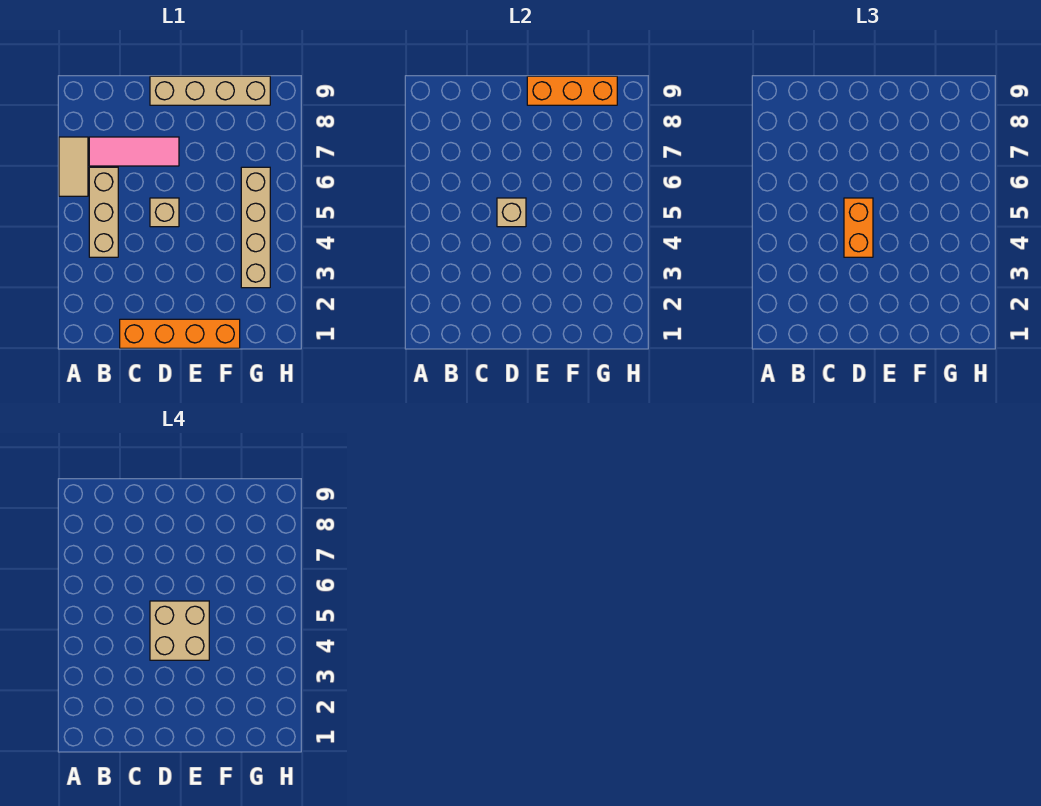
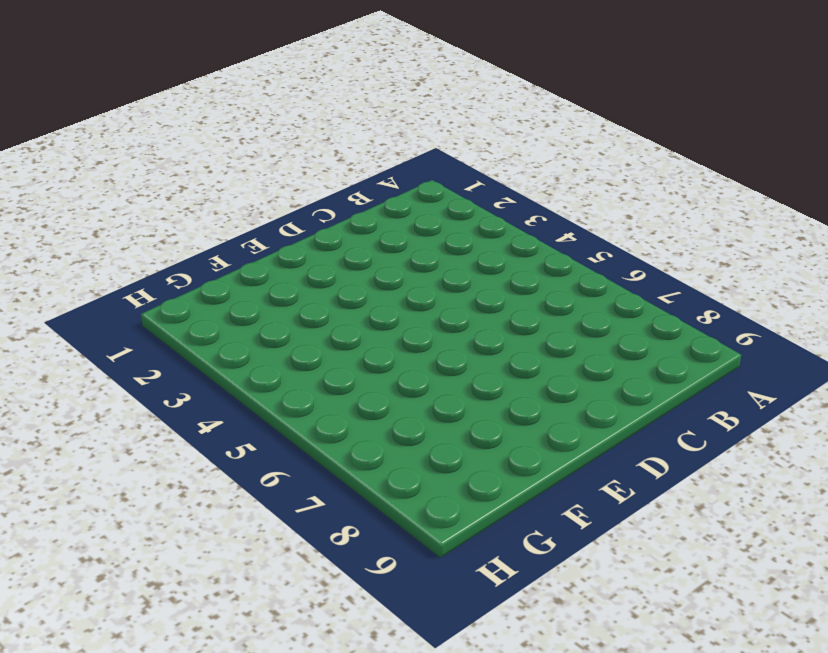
none -> tan 1x2 tile [59,137,88,196]
none -> tan 1x3 brick [89,167,118,257]

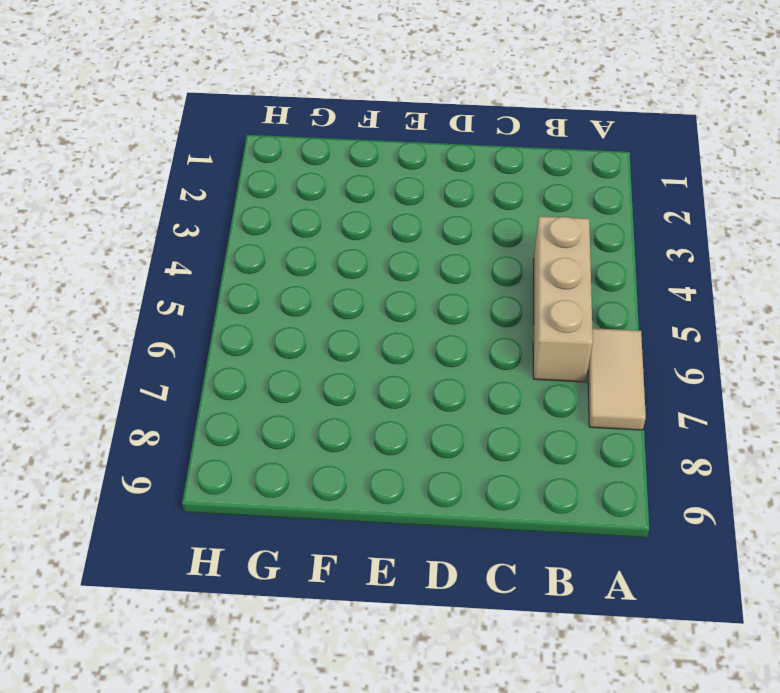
none -> pink 1x3 tile [89,137,179,166]
none -> orange 1x4 brick [120,319,240,348]

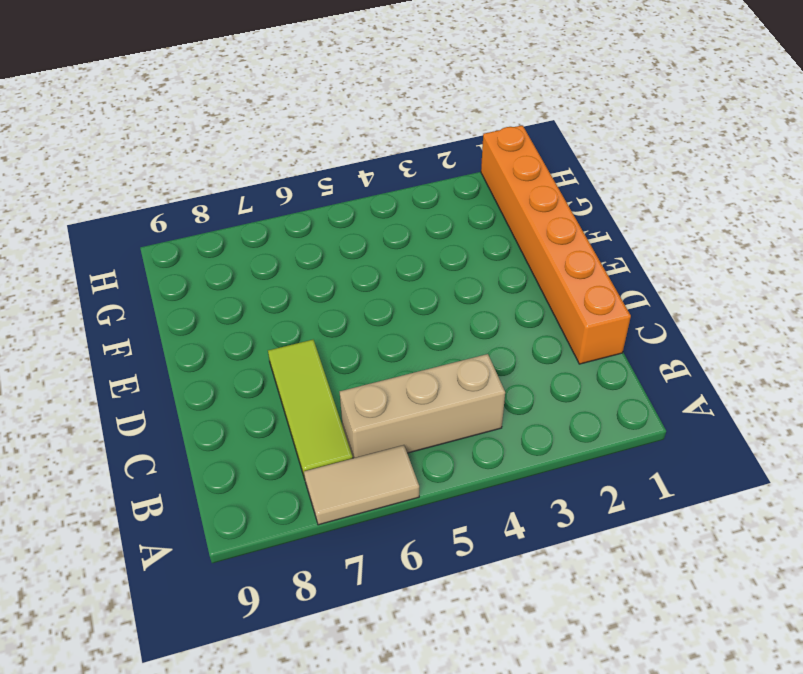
lime 1x3 tile [268,340,353,479] -> pink 1x3 tile [89,137,179,166]
orange 1x6 brick [481,125,631,364] -> orange 1x4 brick [120,319,240,348]
none -> tan 1x1 brick [150,198,179,227]
none -> tan 1x4 brick [150,76,270,105]

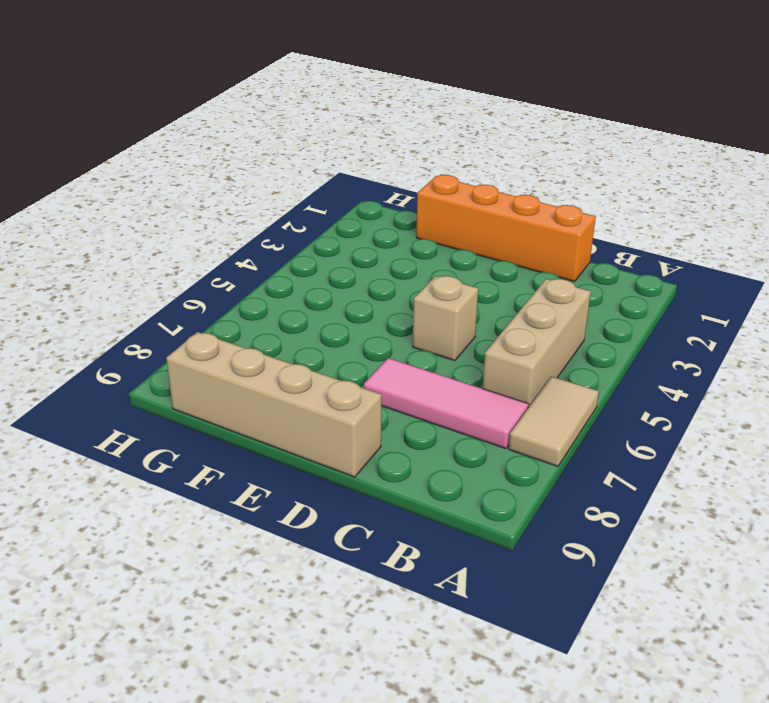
none -> tan 1x4 brick [241,167,270,288]
none -> tan 1x1 brick [497,198,526,227]

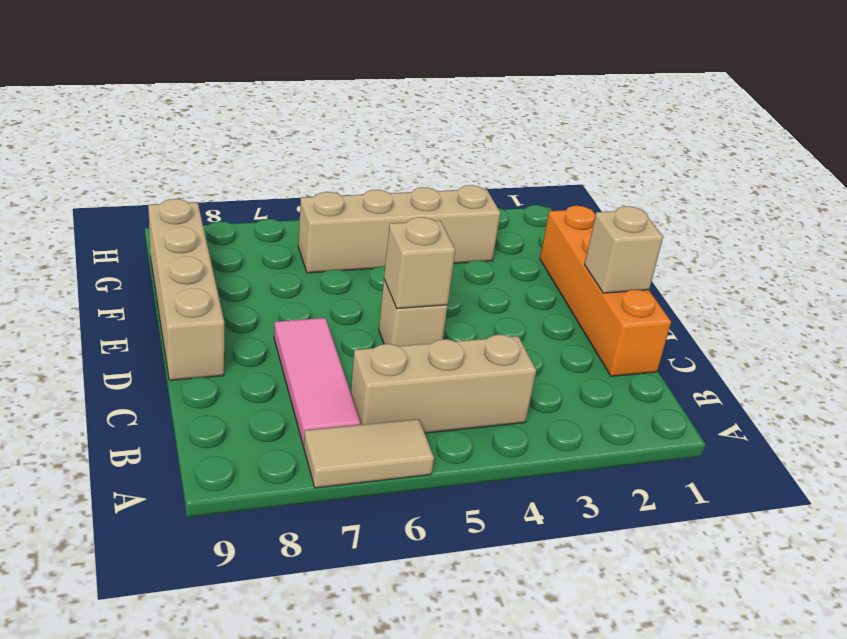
tan 1x1 brick [585,206,663,293] -> none
none -> orange 1x3 brick [527,76,617,105]
none -> orange 1x2 brick [844,198,873,257]

